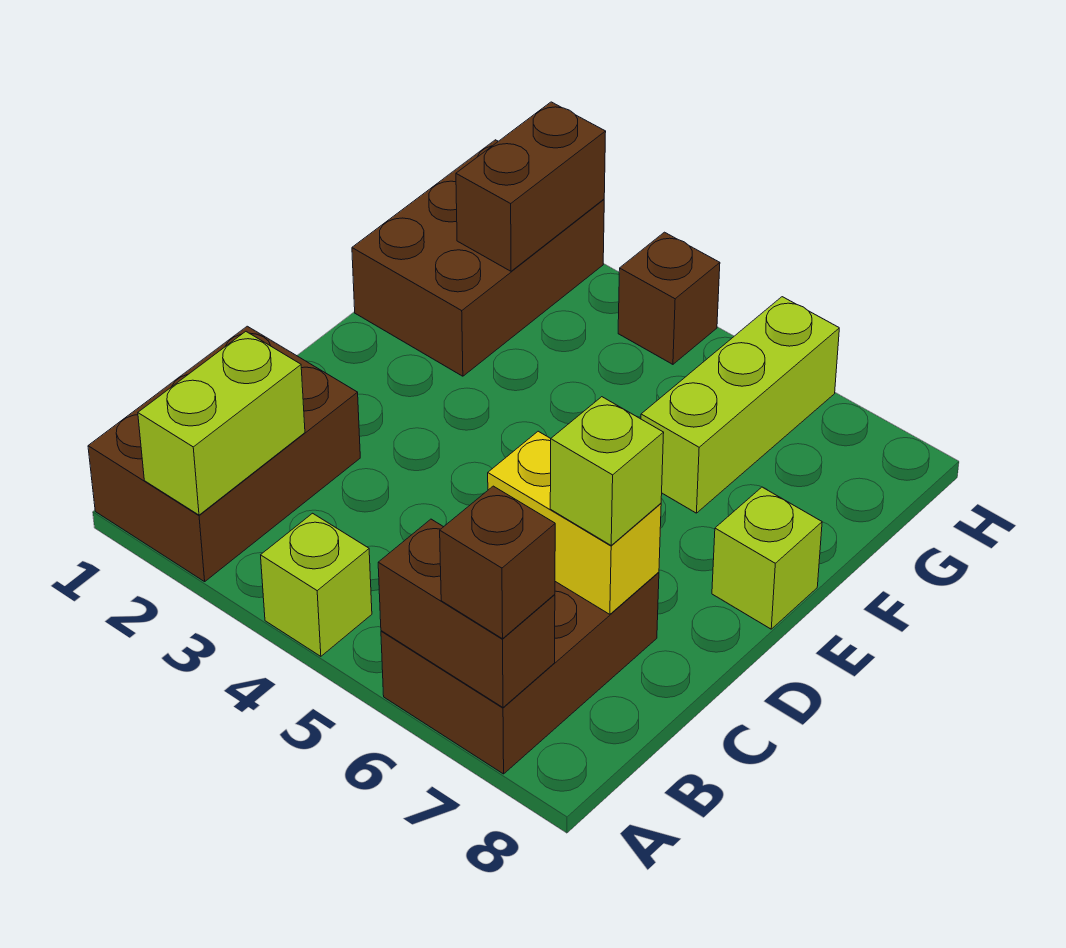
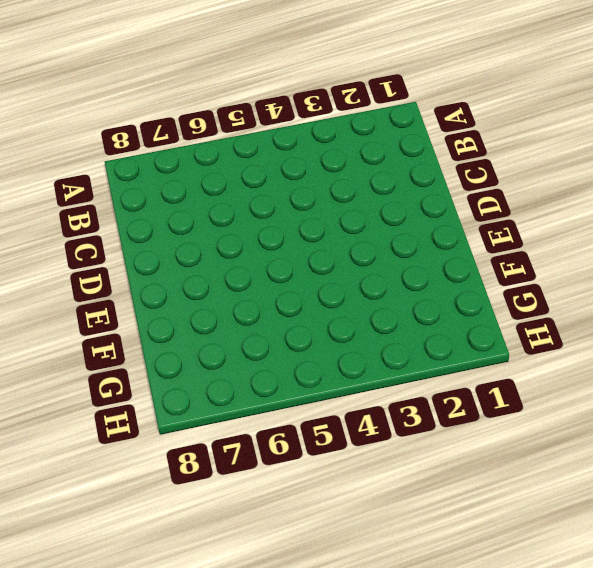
none -> brown 2x3 brick [88,326,360,582]
none -> lime 1x1 brick [261,513,372,656]
none -> brown 2x3 brick [381,572,659,774]

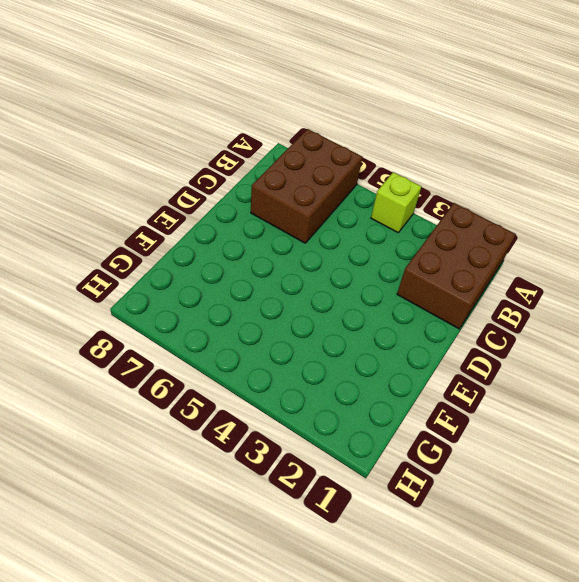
none -> lime 1x1 brick [712,487,822,629]
none -> brown 2x3 brick [352,140,604,376]
none -> lime 1x3 brick [641,297,839,513]

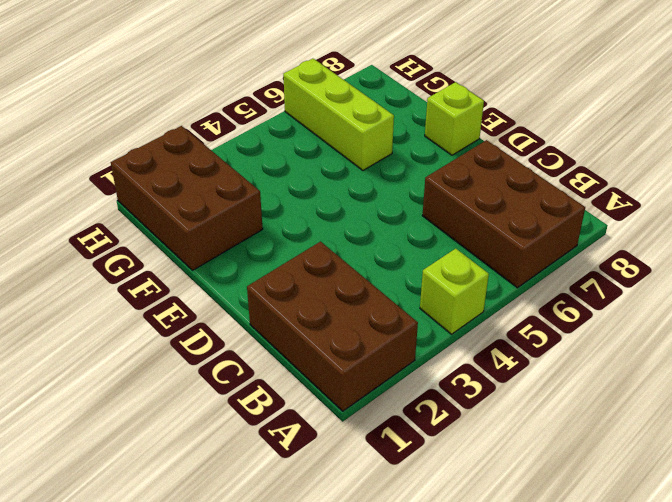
none -> brown 1x1 brick [618,232,720,364]
none -> lime 1x2 brick [138,332,305,515]
none -> brown 1x2 brick [378,519,555,707]

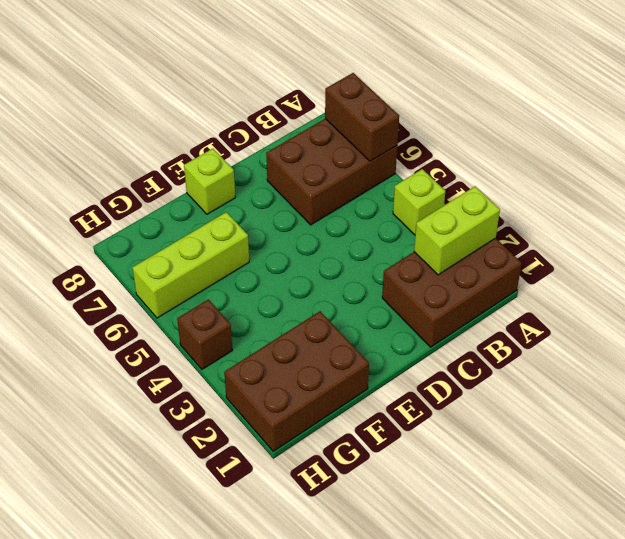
none -> yellow 1x2 brick [488,431,661,614]
none -> brown 1x2 brick [456,102,606,271]
none -> brown 1x1 brick [440,486,555,639]

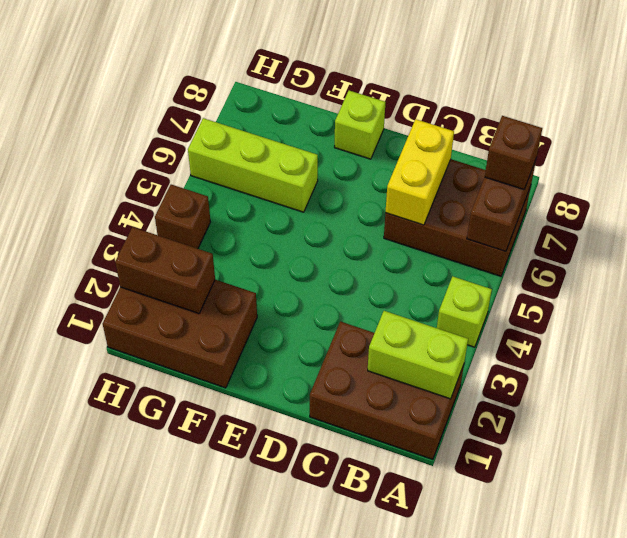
none -> lime 1x1 brick [550,397,664,545]

